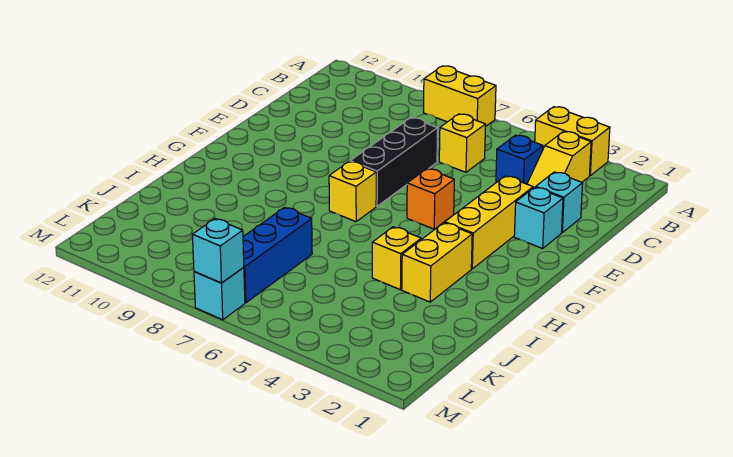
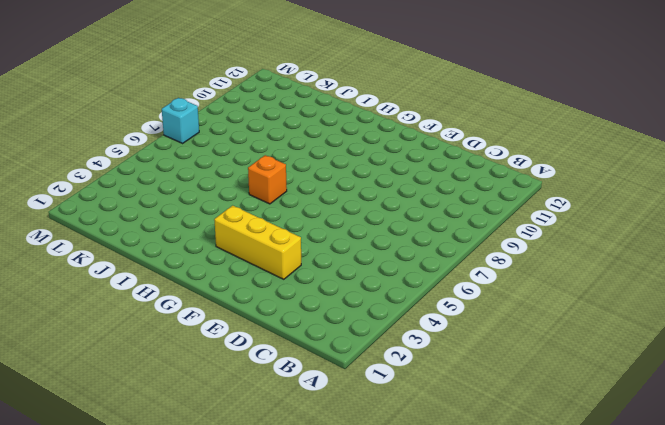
orange 1x1 brick [248,155,287,204] -> orange 1x1 brick moved to [407,169,454,229]
none -> yellow 1x2 brick [535,107,610,176]
none -> yellow 1x2 brick [423,66,496,127]
none -> yellow 1x2 slope [527,132,591,188]

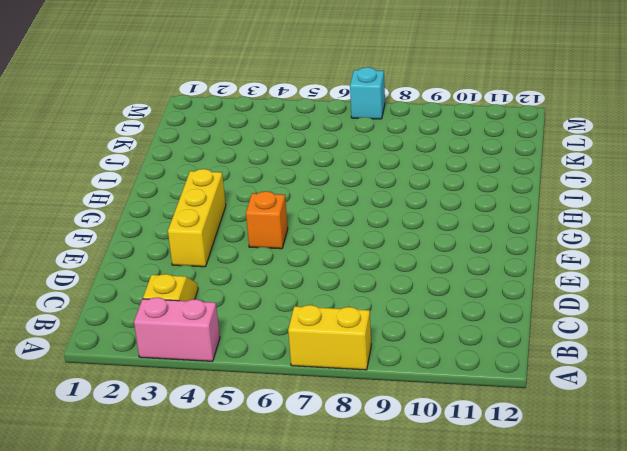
pink 1x2 brick [134,297,220,361] -> yellow 1x2 brick [535,107,610,176]
none -> blue 1x1 brick [496,135,543,184]
none -> yellow 1x1 brick [439,114,486,172]
none -> cyan 1x1 brick [536,172,583,233]

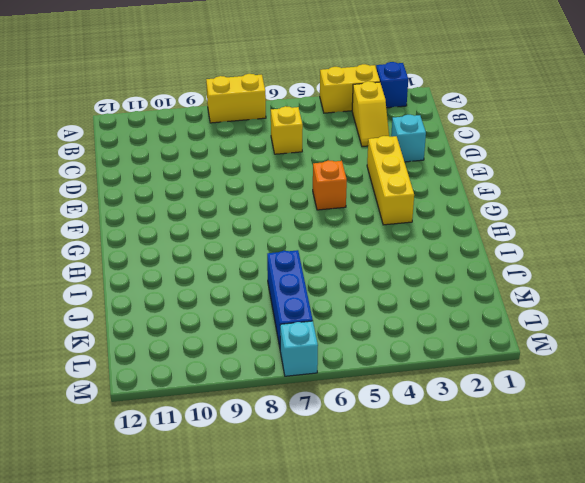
blue 1x1 brick [376,62,408,108] -> blue 1x1 brick moved to [496,135,543,184]
none -> black 1x3 brick [350,118,438,206]
none -> cyan 1x1 brick [514,187,563,249]
none -> yellow 1x1 brick [329,161,376,222]

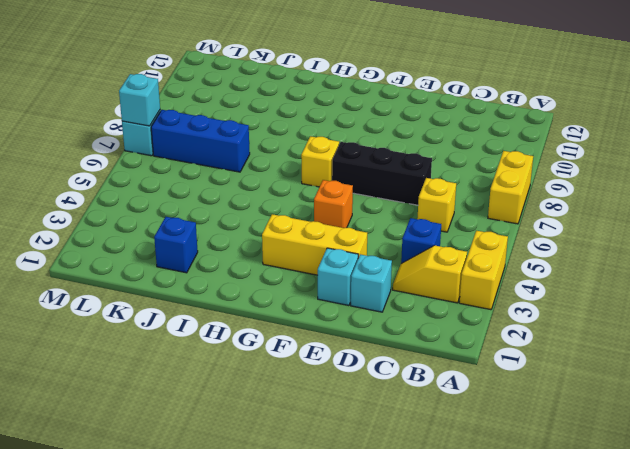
blue 1x1 brick [154,217,198,273] -> none
none -> yellow 1x2 brick [402,223,472,302]
none -> yellow 1x1 brick [372,227,421,290]

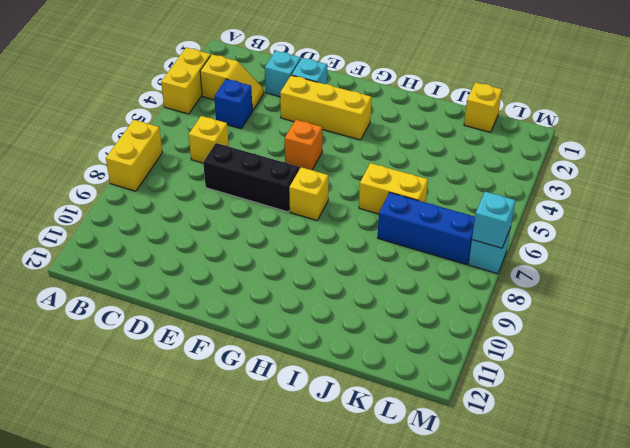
yellow 1x2 brick [359,163,428,214] -> yellow 1x2 brick moved to [402,223,472,302]
yellow 1x1 brick [464,82,502,132] -> yellow 1x1 brick moved to [372,227,421,290]

